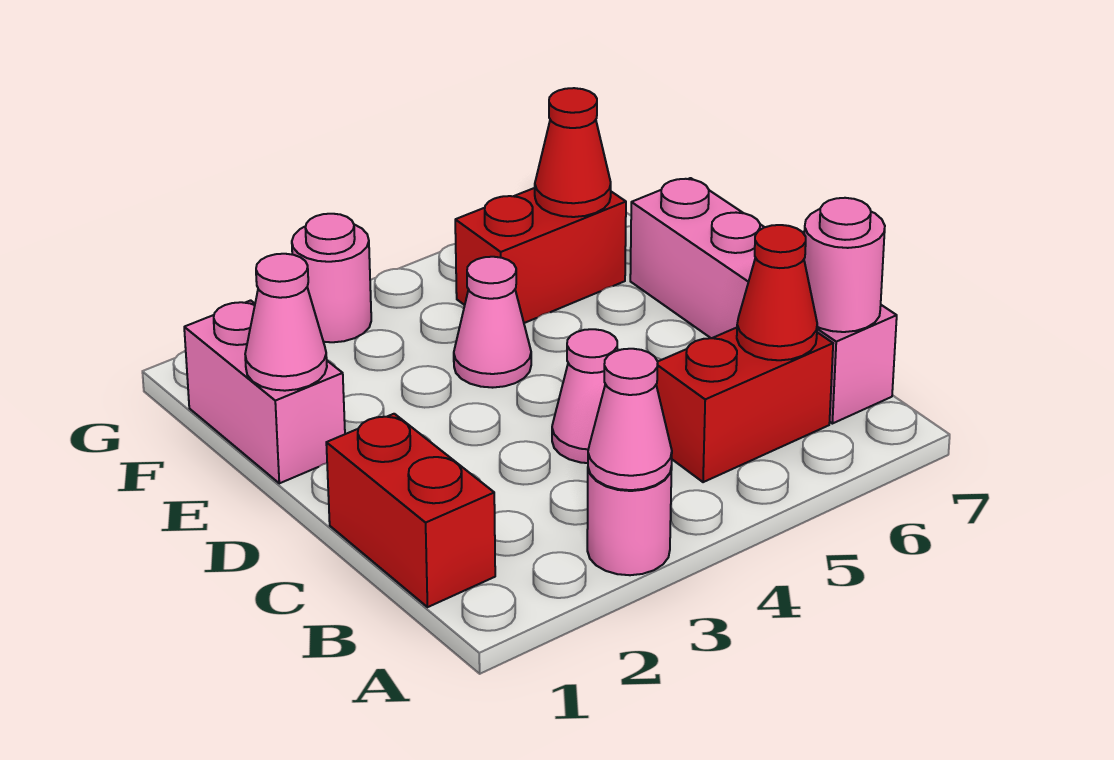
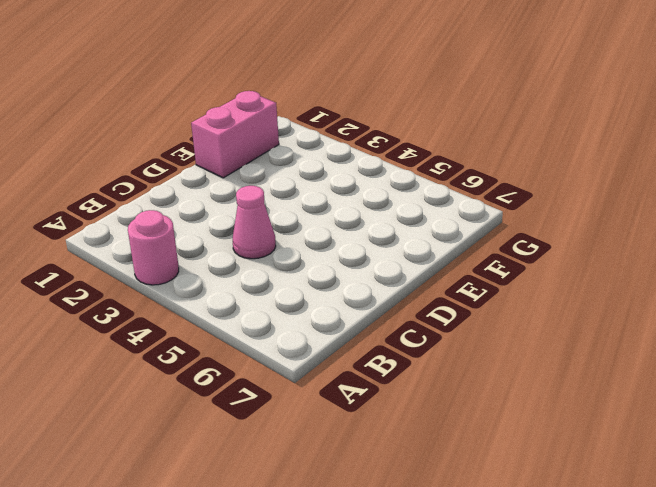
none -> red 1x2 brick [326,414,495,607]
none -> red 1x2 brick [656,328,833,482]
none -> pink 1x4 brick [630,178,897,424]

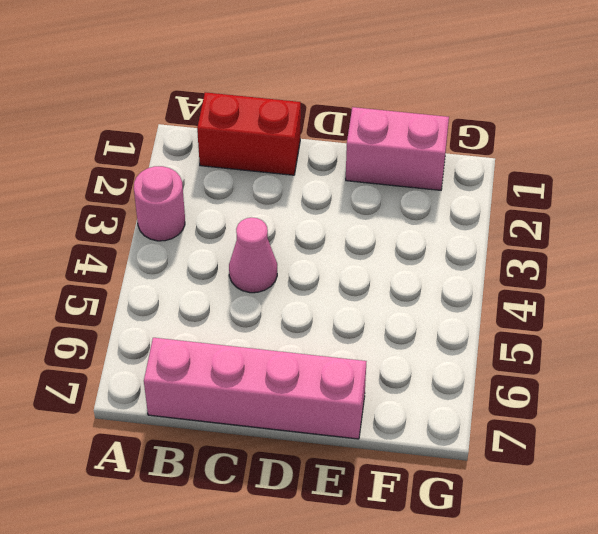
none -> red 1x2 brick [656,328,833,482]
none -> pink 1x1 cone [454,257,531,388]
none -> red 1x2 brick [455,188,626,323]

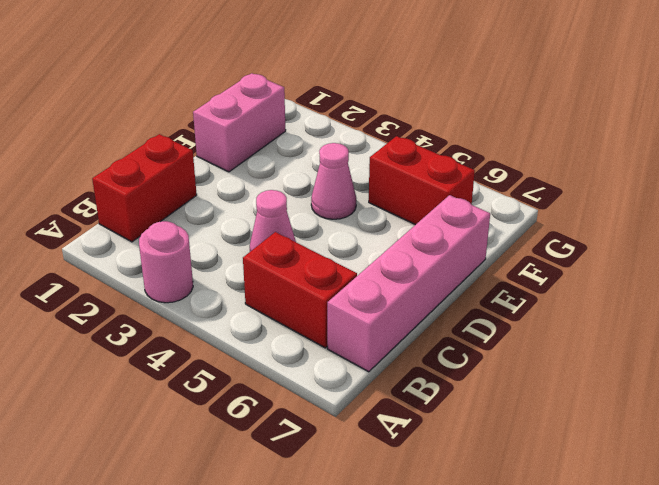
none -> pink 1x1 round brick [292,214,371,342]
none -> pink 1x1 cone [588,349,672,490]
none -> red 1x1 cone [737,225,817,360]

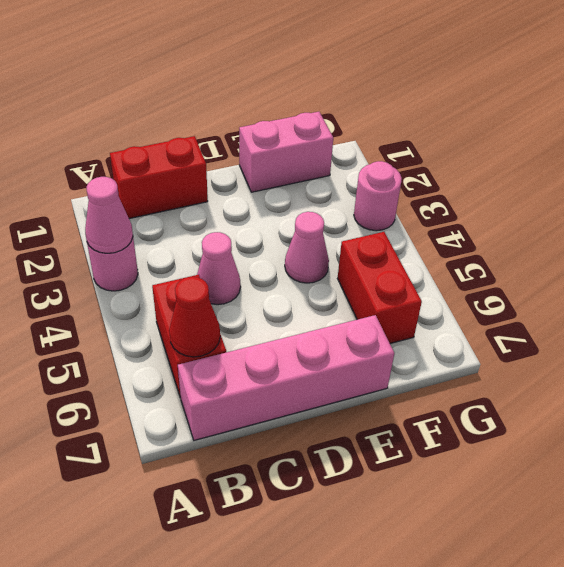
none -> pink 1x1 round brick [804,198,885,332]
none -> pink 1x1 cone [245,254,327,391]
none -> red 1x1 cone [535,88,611,217]

